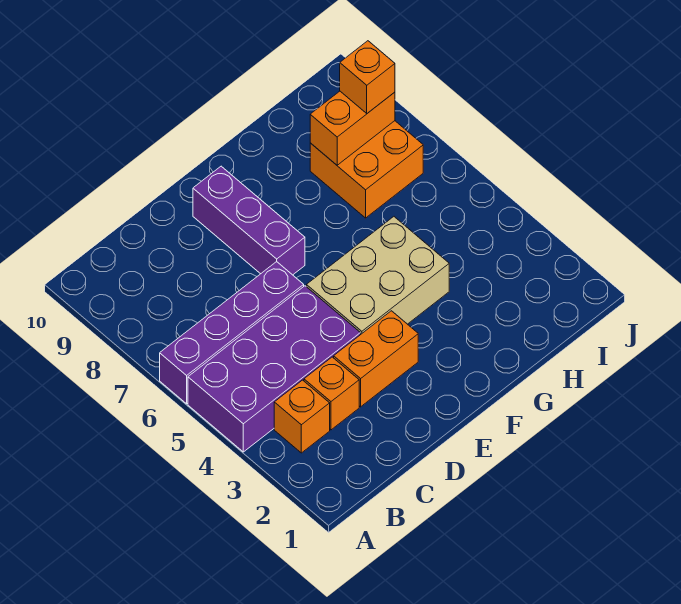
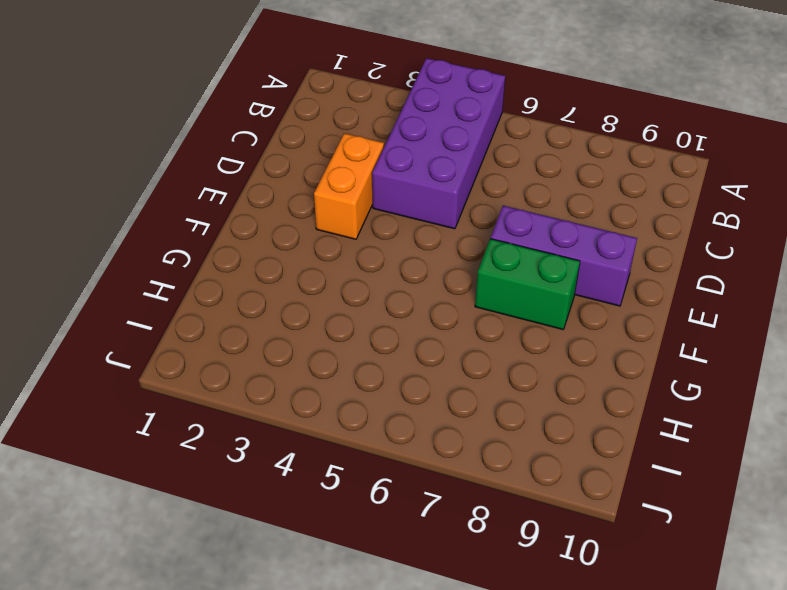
green 1x2 brick [475,239,580,329] -> none
none -> purple 1x4 brick [160,262,304,404]
none -> orange 1x1 brick [274,380,330,453]

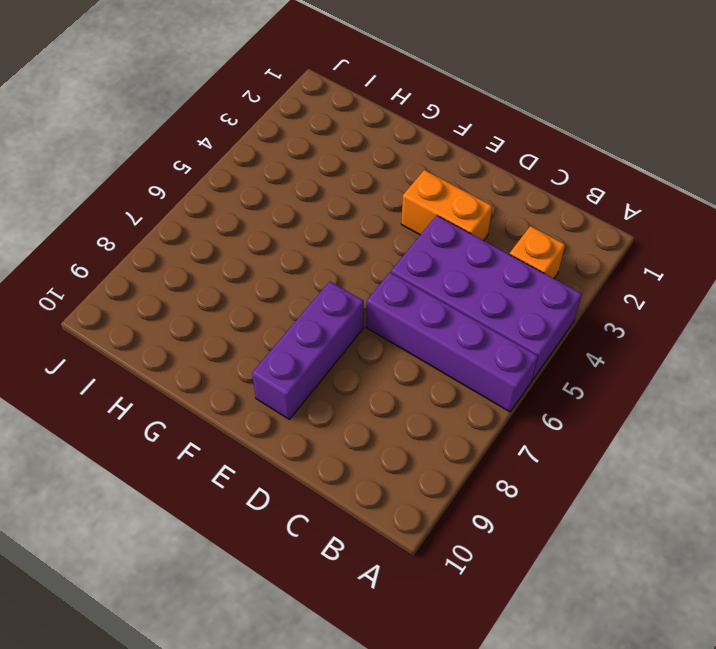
none -> orange 1x1 brick [304,357,359,430]
none -> tan 2x3 brick [306,217,449,335]

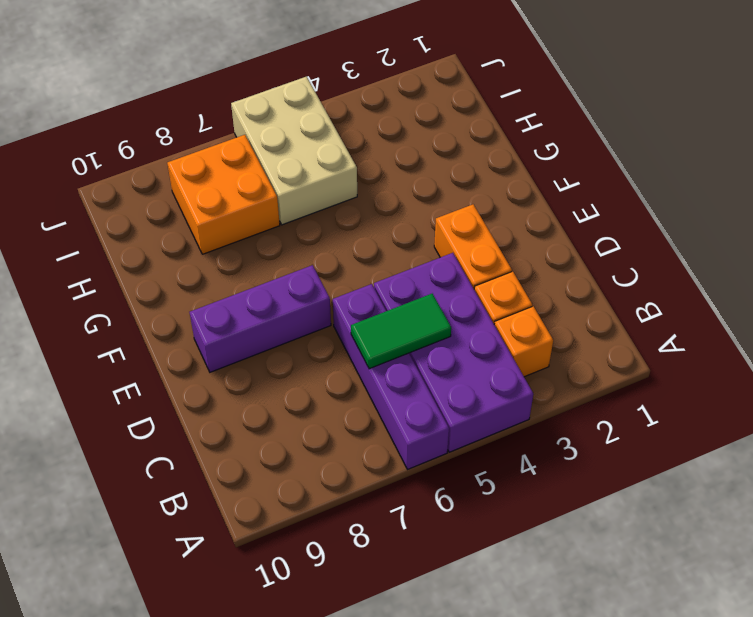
green 1x2 tile [351,294,451,369] -> none
tan 2x3 brick [231,77,357,225] -> tan 2x3 brick moved to [306,217,449,335]
none -> orange 1x2 brick [310,91,395,165]
none -> orange 1x1 brick [340,41,395,113]

